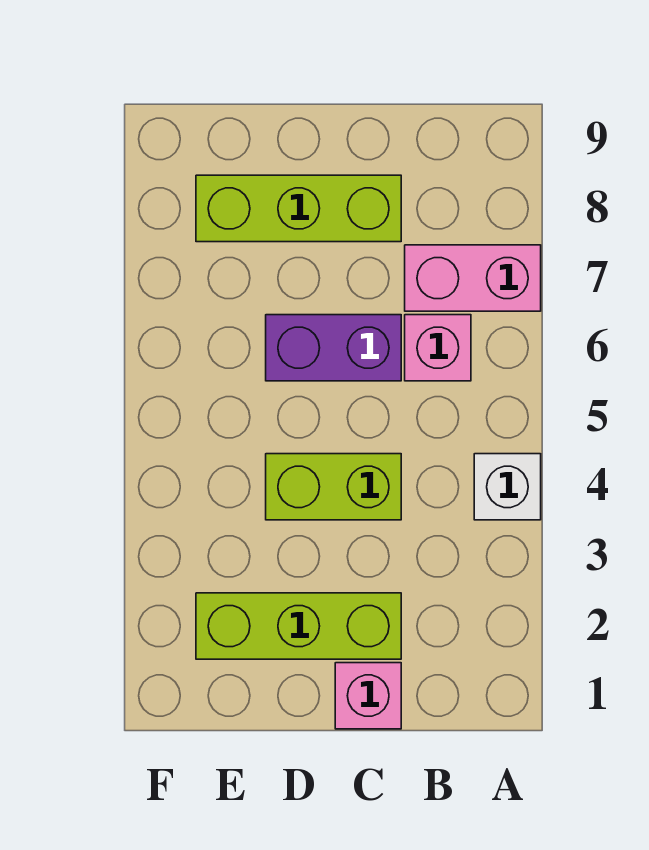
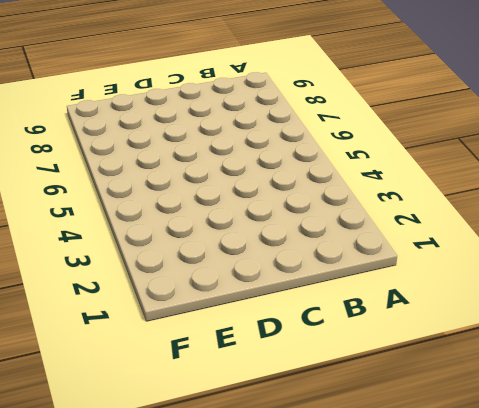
none -> white 1x1 brick [474,454,541,520]
none -> pink 1x2 brick [405,245,541,311]

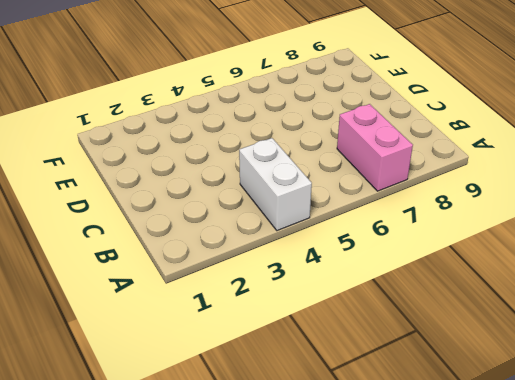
white 1x2 brick [239,138,312,231] -> white 1x1 brick [474,454,541,520]
none -> pink 1x1 brick [405,315,471,381]
none -> pink 1x1 brick [335,663,401,729]

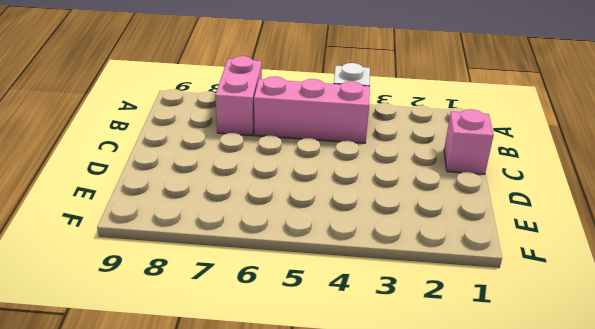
pink 1x3 brick [254,76,370,143] -> pink 1x1 brick [405,315,471,381]
none -> lime 1x3 brick [196,593,401,659]
none -> lime 1x2 brick [266,454,401,520]

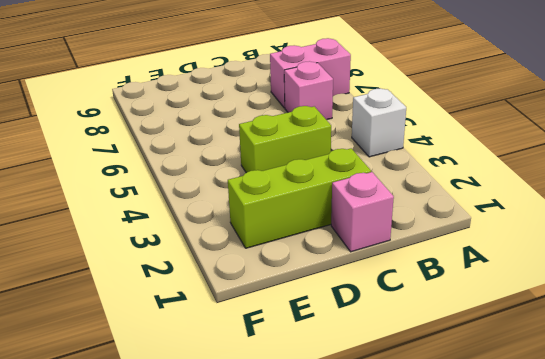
none -> purple 1x2 brick [266,315,401,381]
none -> lime 1x3 brick [196,175,401,242]

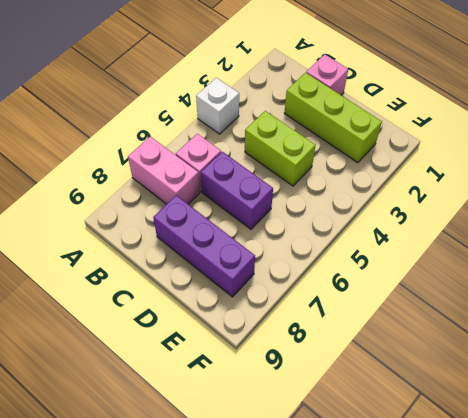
purple 1x3 brick [153,195,255,297] -> lime 1x3 brick [196,175,401,242]

